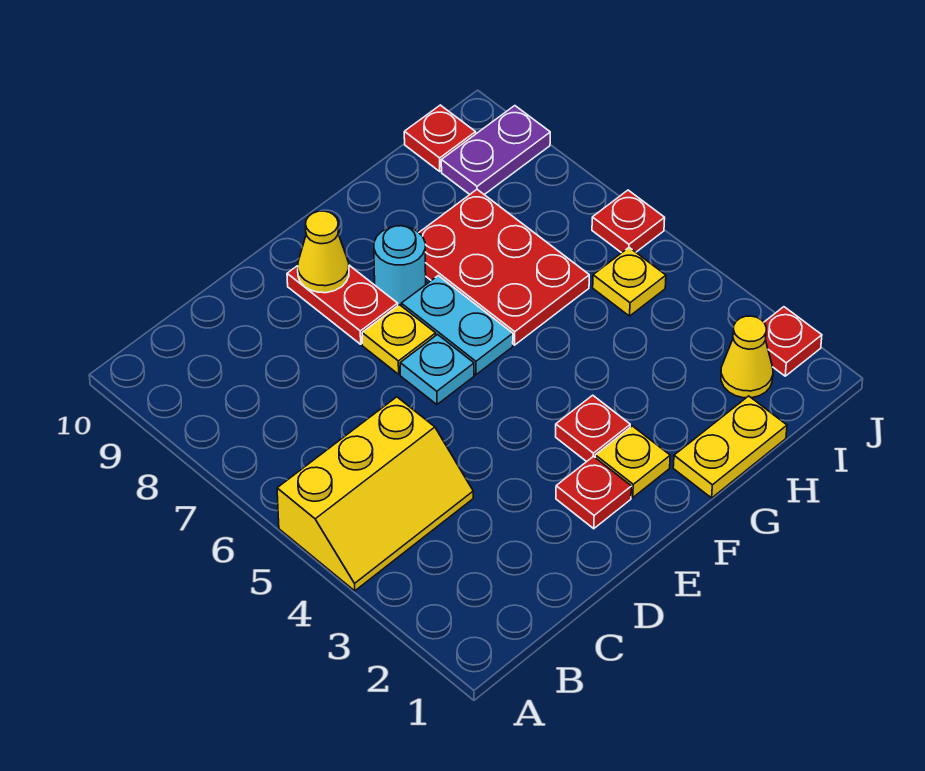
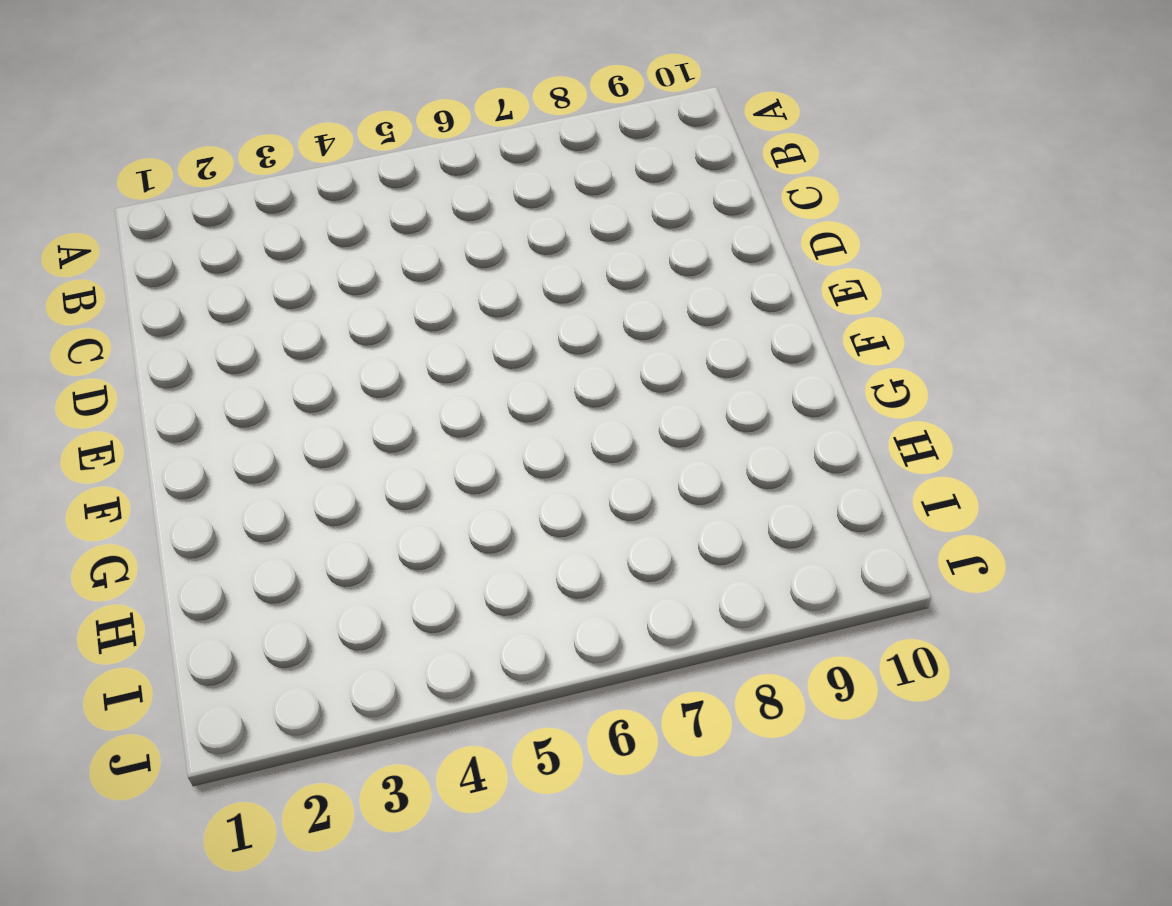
none -> yellow 2x3 slope [277,397,473,591]
none -> red 1x1 plate [556,456,631,529]
none -> cyan 1x1 plate [400,335,474,405]

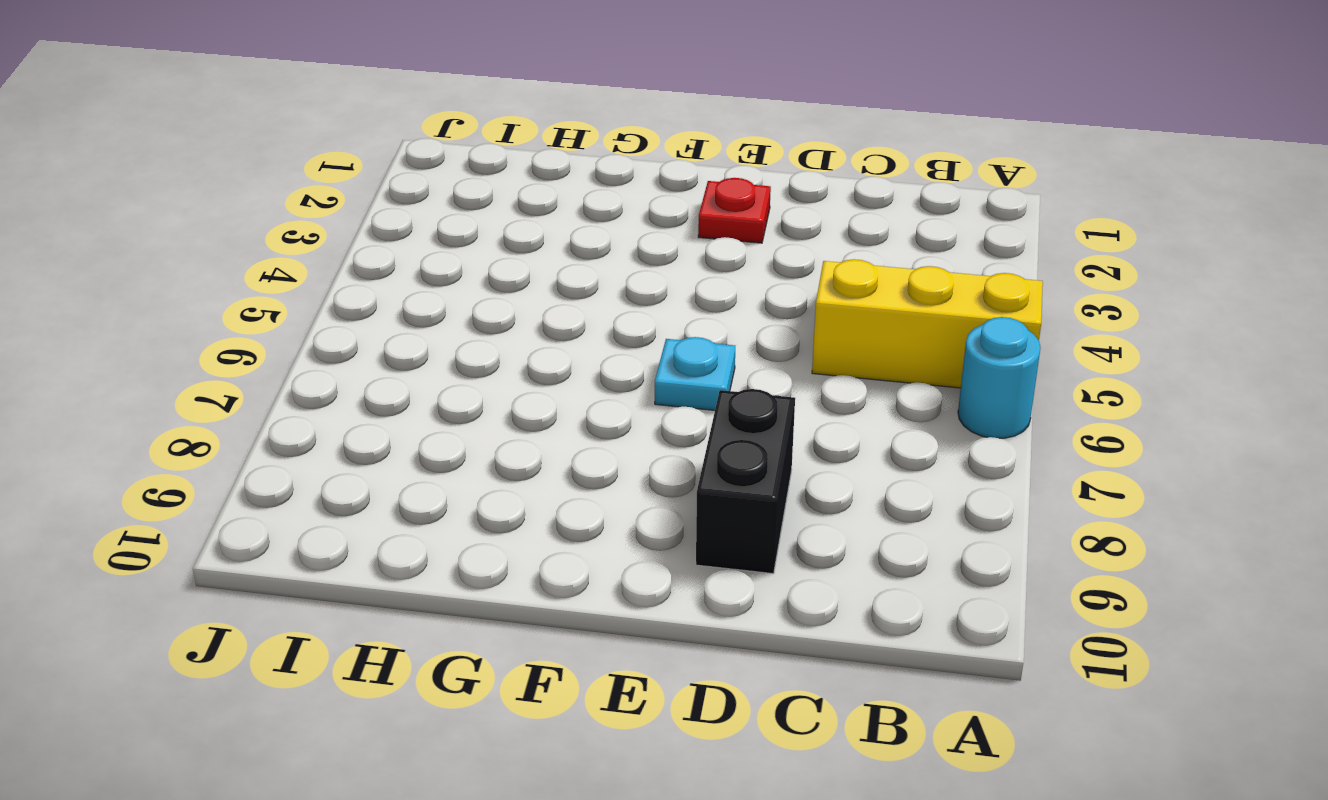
cyan 1x1 round brick [958,317,1041,438] -> cyan 1x1 round brick moved to [374,226,426,305]
black 1x2 brick [696,389,795,574] -> none
none -> yellow 1x1 plate [362,305,436,374]
none -> red 1x2 plate [287,265,398,344]
none -> yellow 1x1 plate [595,426,670,498]

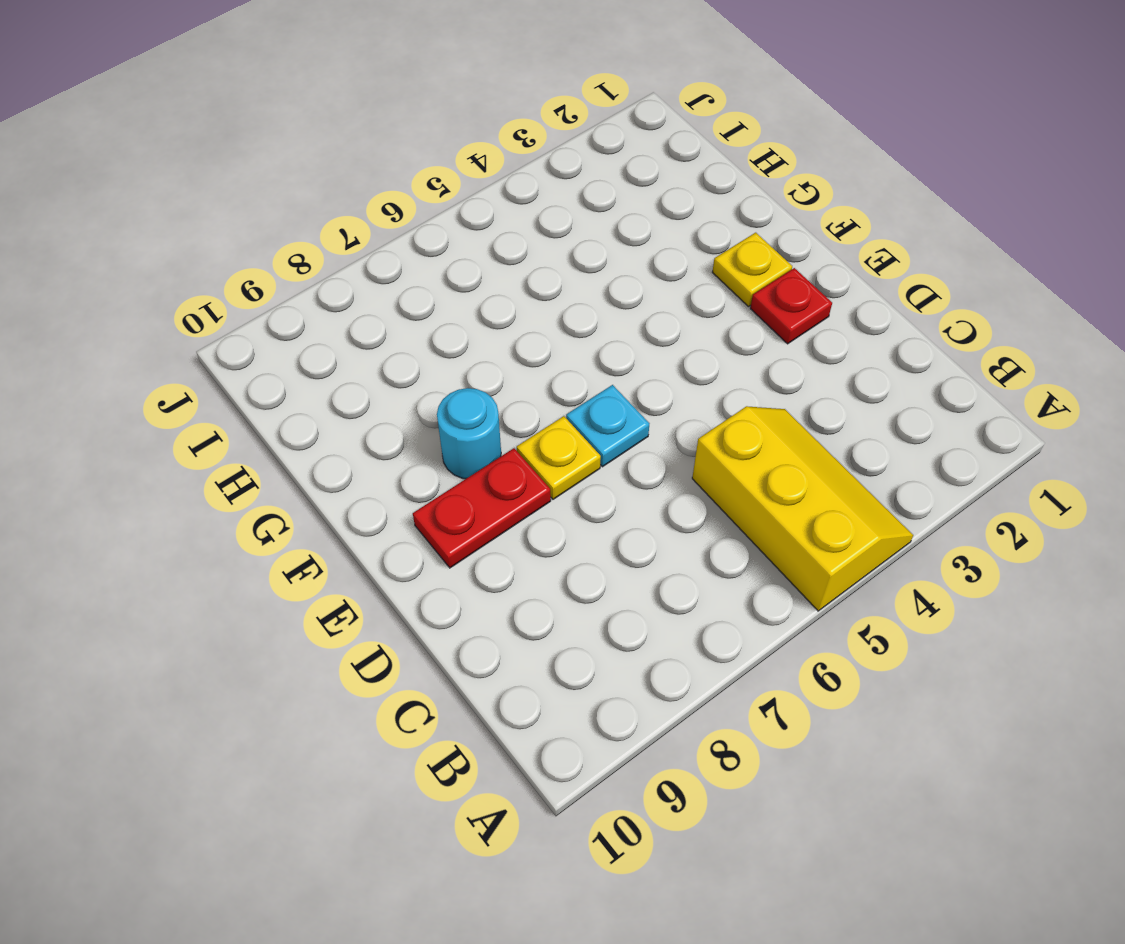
none -> red 1x1 plate [556,395,630,462]
none -> cyan 1x2 plate [401,276,513,375]
none -> yellow 1x2 plate [673,396,787,498]

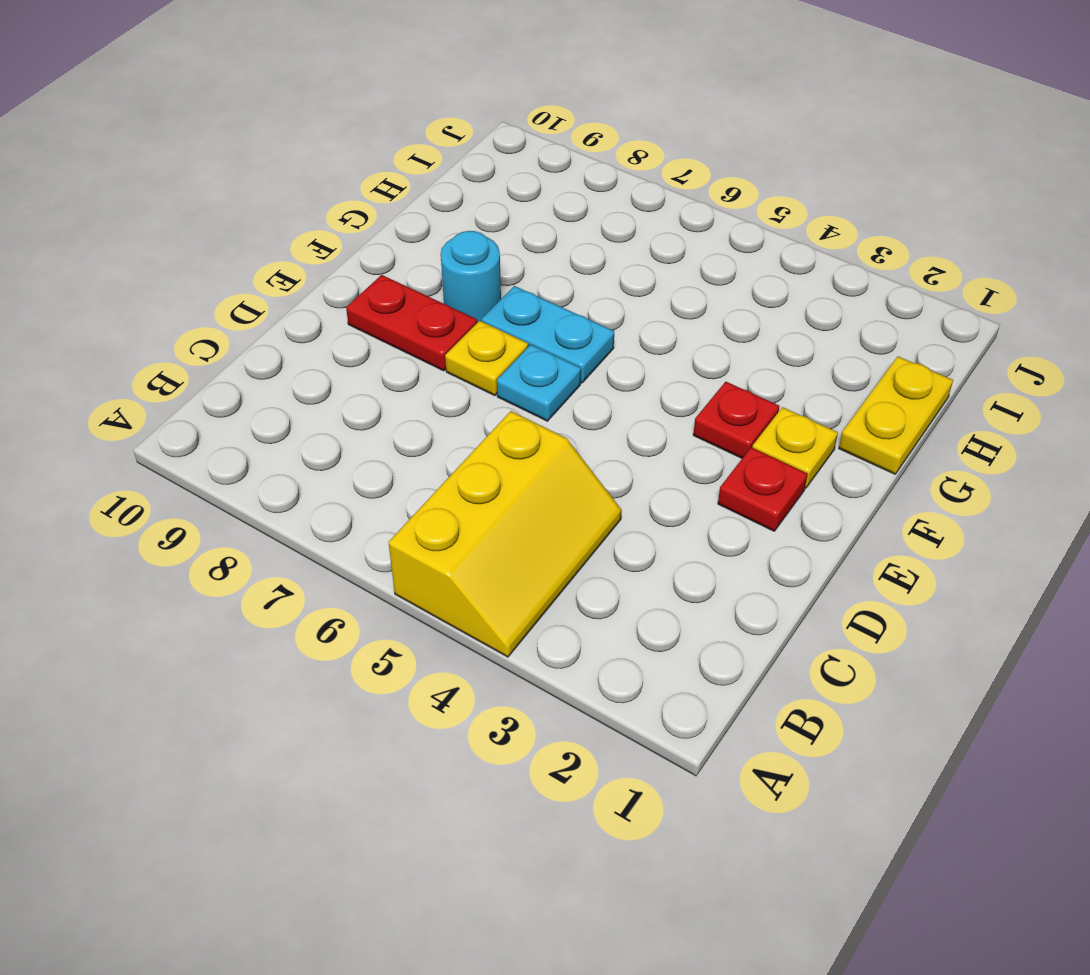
none -> red 2x3 plate [419,190,589,345]
none -> yellow 1x1 cone [721,316,773,398]
none -> yellow 1x1 plate [593,248,666,316]

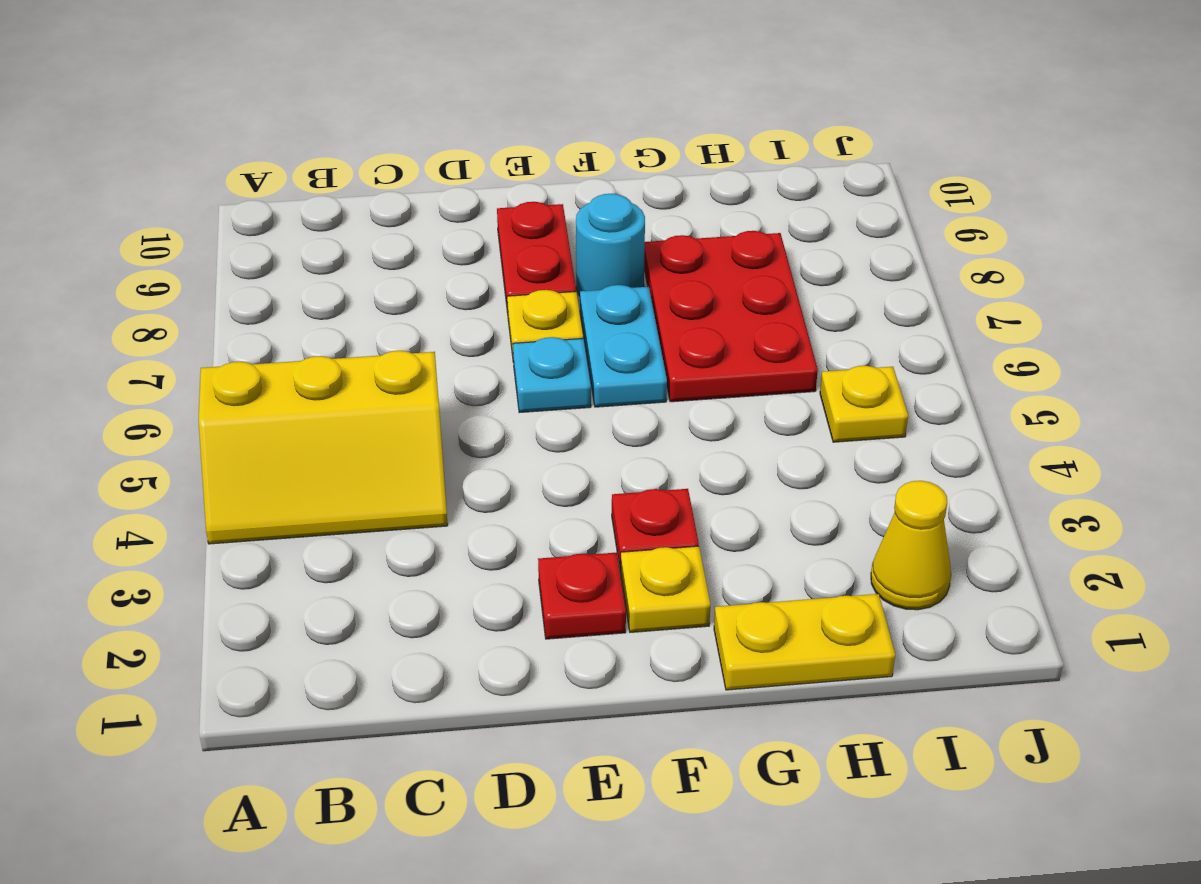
none -> purple 1x2 plate [441,106,550,195]
none -> red 1x1 plate [404,105,476,171]
none -> red 1x1 plate [764,307,822,376]

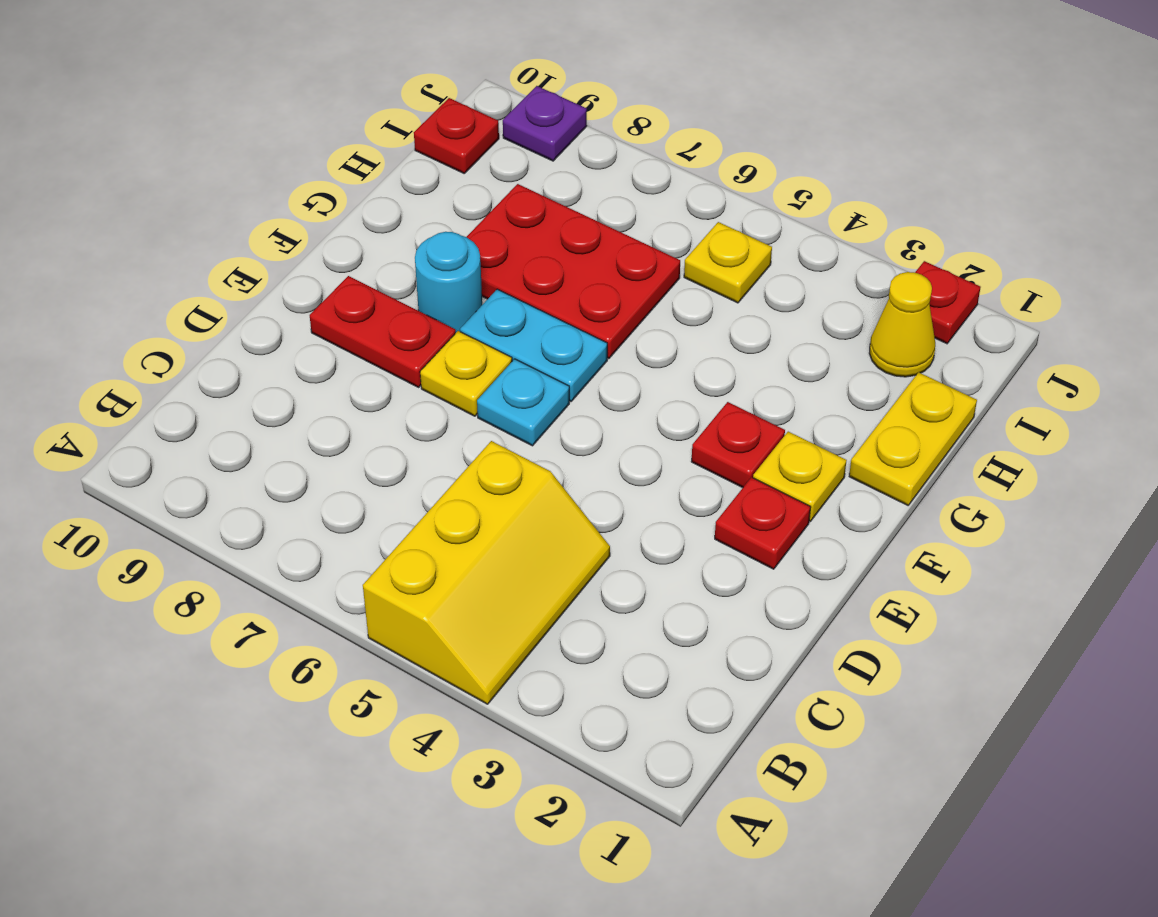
purple 1x1 plate [503,86,587,161] -> purple 1x2 plate [441,106,550,195]
none -> red 1x1 plate [592,190,665,253]
none -> yellow 1x1 cone [298,211,349,293]

